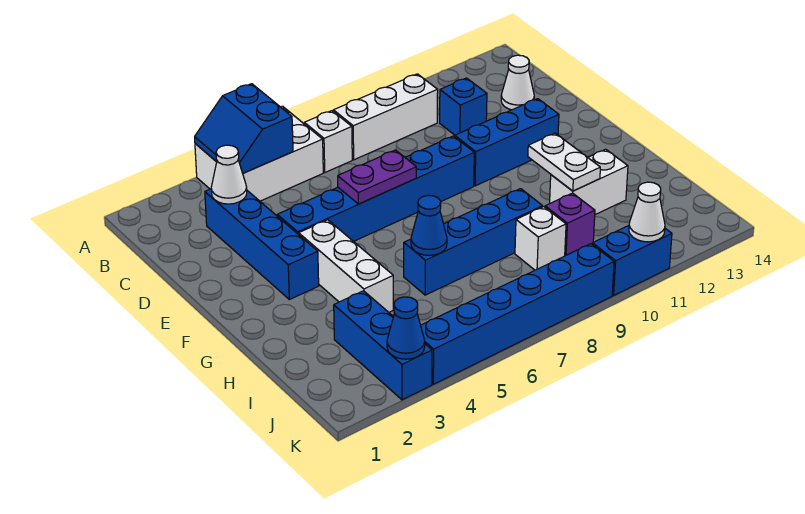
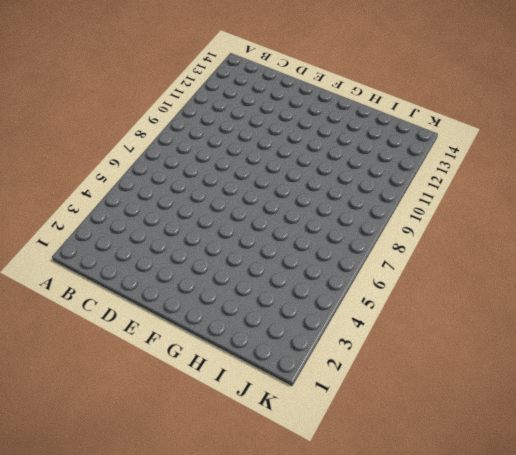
none -> white 2x3 brick [195,106,323,201]
none -> white 1x1 brick [304,111,352,172]
none -> white 1x3 brick [333,74,438,160]

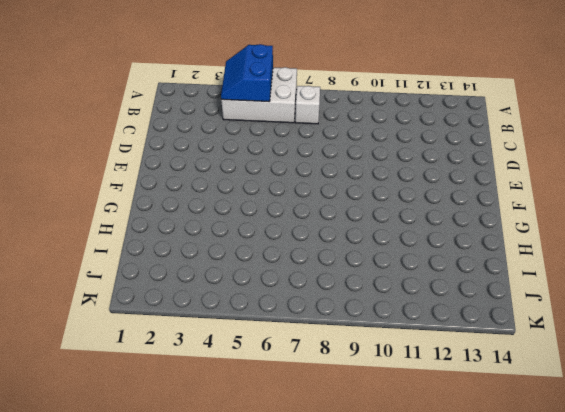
none -> white 1x3 brick [333,74,438,160]
none -> blue 1x4 brick [205,189,319,300]
none -> blue 1x1 brick [440,78,487,135]

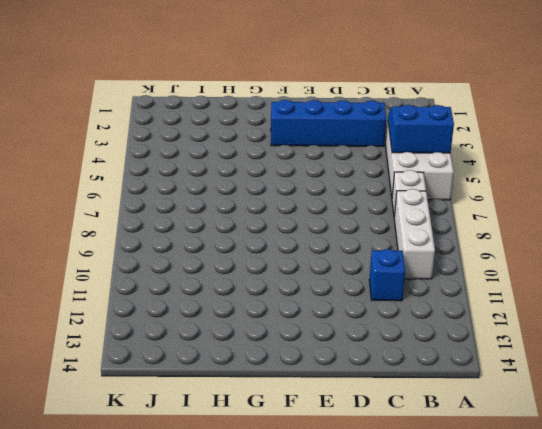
none -> white 1x1 cone [501,55,534,110]
none -> blue 1x6 brick [277,136,474,241]
none -> blue 1x3 brick [455,99,559,186]

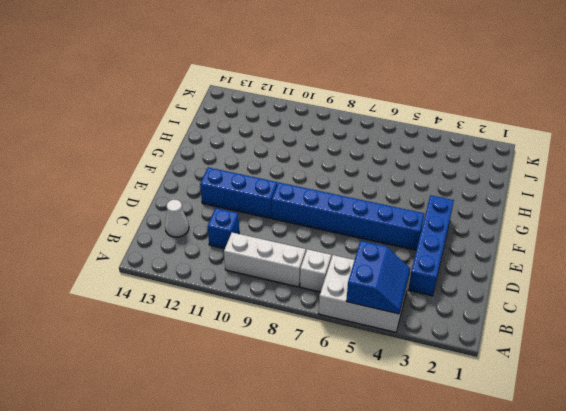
none -> white 1x3 brick [299,220,393,312]
none -> blue 1x4 brick [404,189,543,295]
none -> white 1x2 brick [550,149,628,215]

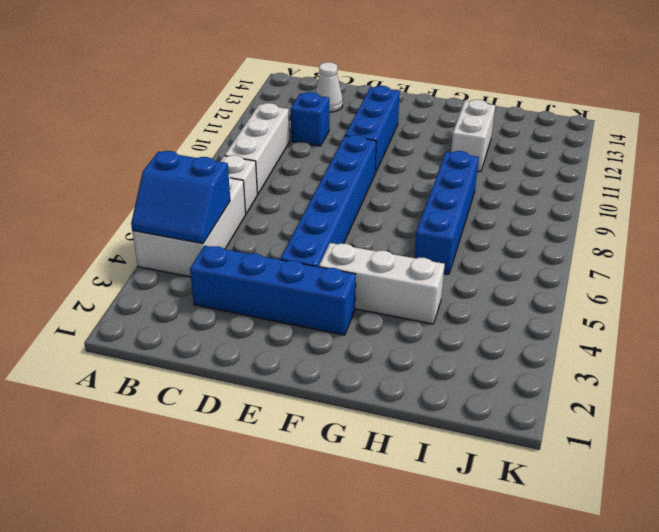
none -> blue 1x3 brick [334,291,432,400]
none -> white 1x1 brick [515,207,566,270]
none -> purple 1x1 brick [545,193,595,256]

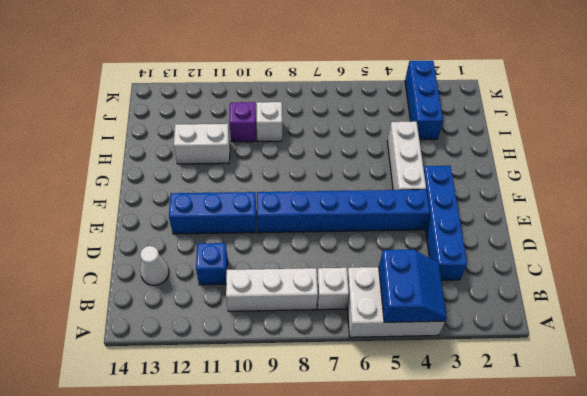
none -> blue 1x4 brick [404,189,543,295]
none -> blue 1x6 brick [421,244,614,384]
none -> blue 1x2 brick [592,226,672,295]

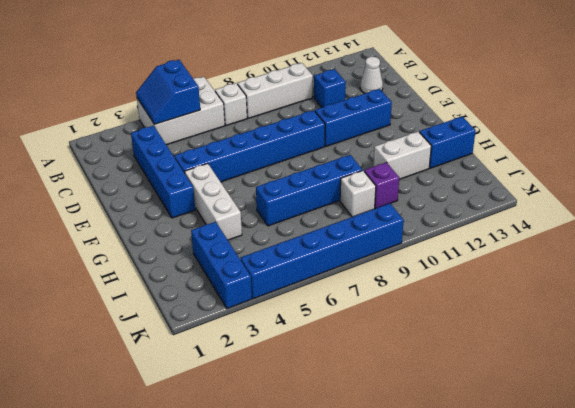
blue 1x2 brick [419,117,476,168] -> blue 1x2 brick moved to [592,226,672,295]
none -> white 1x1 cone [211,145,247,204]
none -> purple 1x2 plate [338,150,416,204]
none -> white 1x2 plate [528,133,600,191]

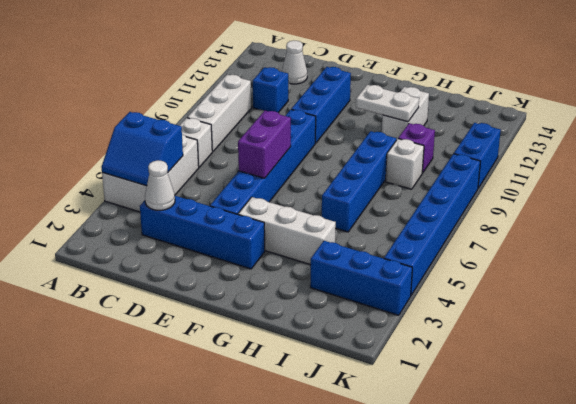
purple 1x2 brick [238,111,291,178] -> purple 1x2 plate [338,150,416,204]
none -> blue 1x1 cone [411,195,447,255]
none -> blue 1x1 cone [387,297,425,359]
none -> white 1x1 cone [629,182,665,242]

